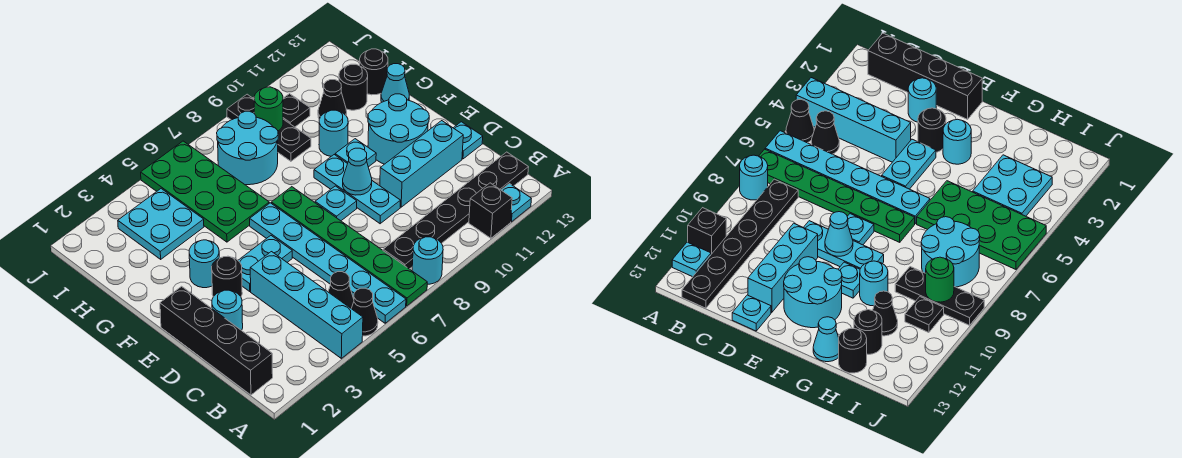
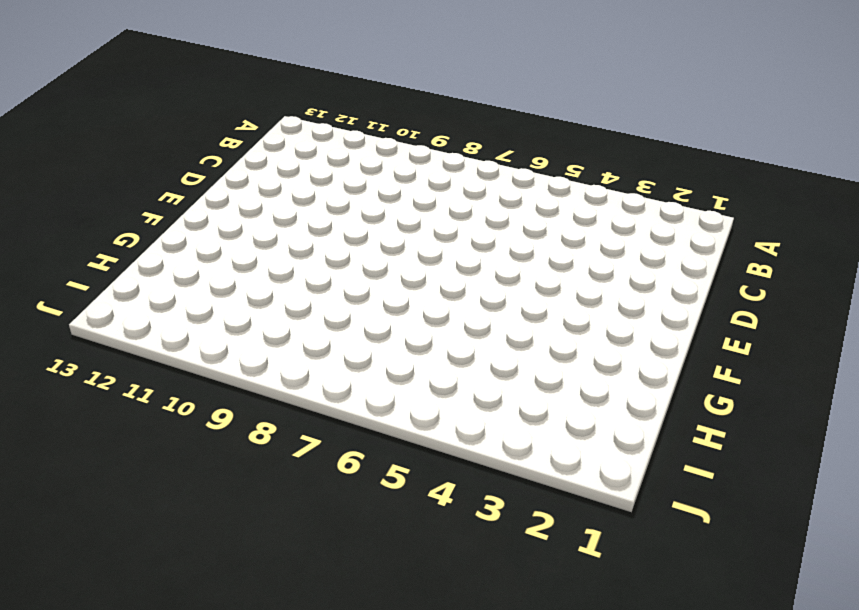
none -> cyan 1x4 brick [250,252,363,358]
none -> black 1x1 cone [351,288,378,336]
none -> cyan 1x6 plate [250,203,406,323]
none -> green 1x6 plate [271,187,427,306]

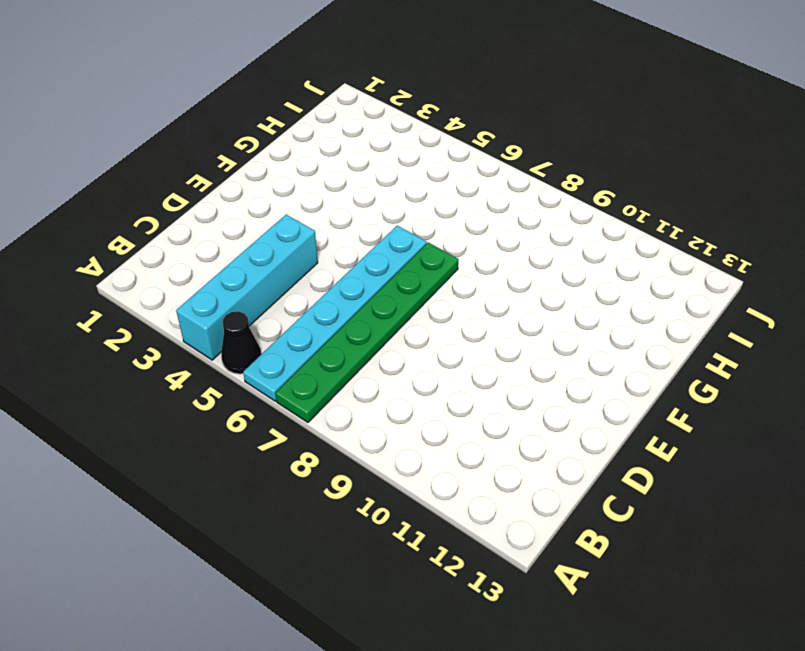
none -> cyan 1x1 round brick [412,237,443,284]
none -> black 1x1 brick [469,183,512,238]
none -> cyan 1x1 plate [502,184,531,222]
none -> black 1x4 brick [160,286,273,395]

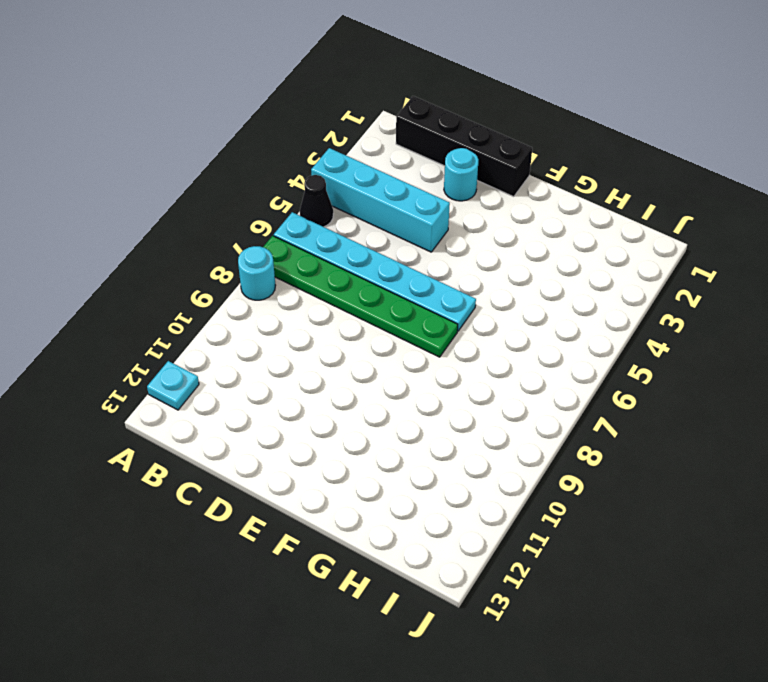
none -> black 1x1 brick [469,183,512,238]
none -> black 1x1 cone [328,272,354,308]
none -> black 1x6 plate [383,152,529,269]
none -> cyan 1x3 plate [314,155,400,224]

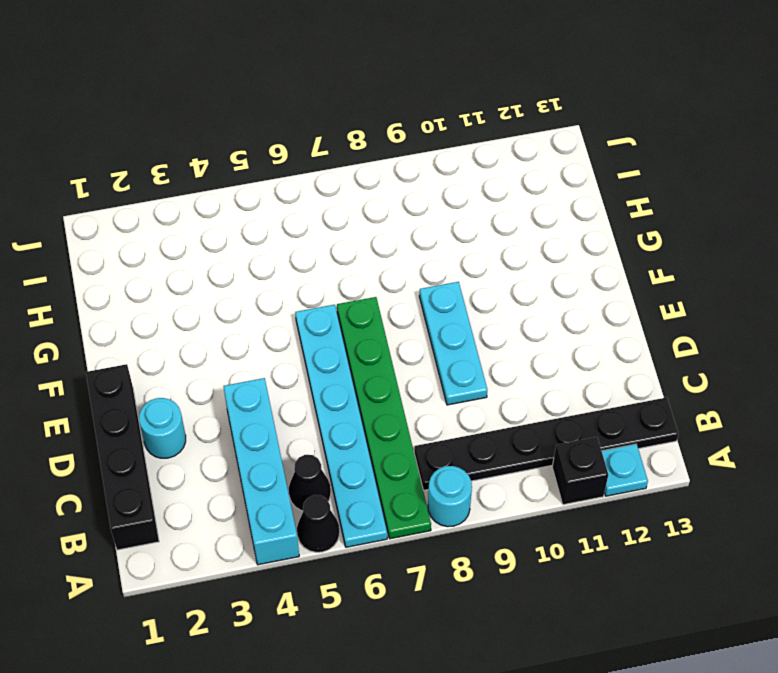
none -> cyan 1x3 brick [380,121,463,207]
none -> cyan 1x1 plate [454,122,483,159]
none -> black 1x1 round brick [212,256,242,297]
none -> cyan 1x2 plate [238,236,292,291]

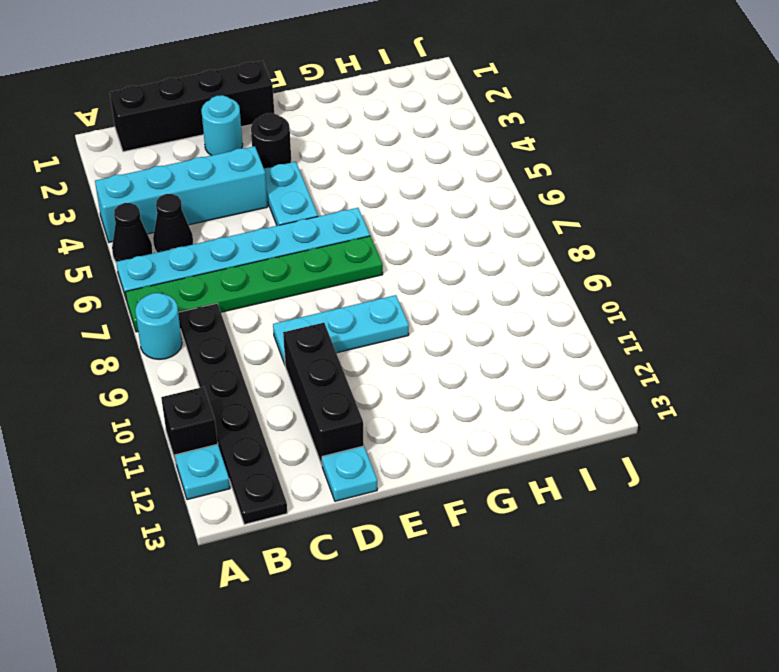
black 1x3 brick [283,323,364,465] -> cyan 1x3 brick [380,121,463,207]
none -> cyan 1x1 plate [315,186,357,221]
none -> cyan 2x2 round brick [368,94,429,164]
none -> cyan 1x1 round brick [189,240,219,288]
none -> cyan 1x1 plate [335,139,376,167]

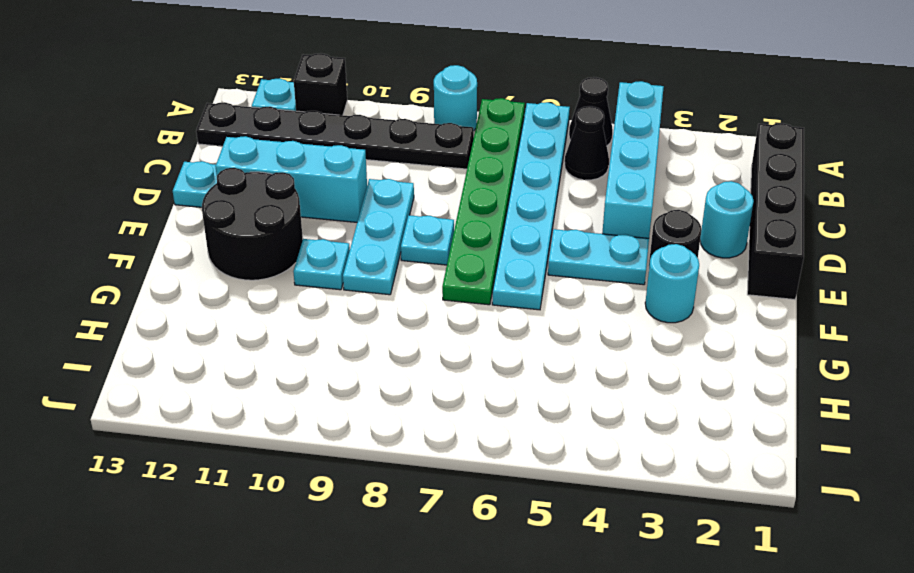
black 2x2 round brick [202,168,303,280] -> cyan 2x2 round brick [368,94,429,164]
none -> green 2x4 plate [141,141,269,242]
none -> cyan 1x1 round brick [319,110,348,156]
none -> cyan 1x1 cone [381,64,409,102]
none -> cyan 2x2 plate [118,189,204,259]

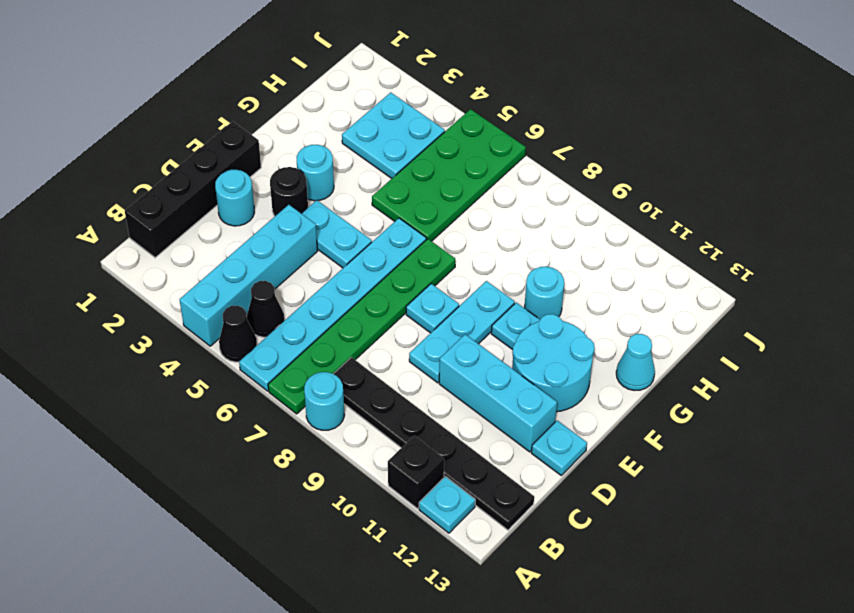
none -> cyan 2x2 round brick [217,111,278,185]
none -> black 1x3 plate [227,94,311,161]
none -> black 1x1 cone [318,80,347,119]
none -> black 1x1 round brick [339,64,368,110]

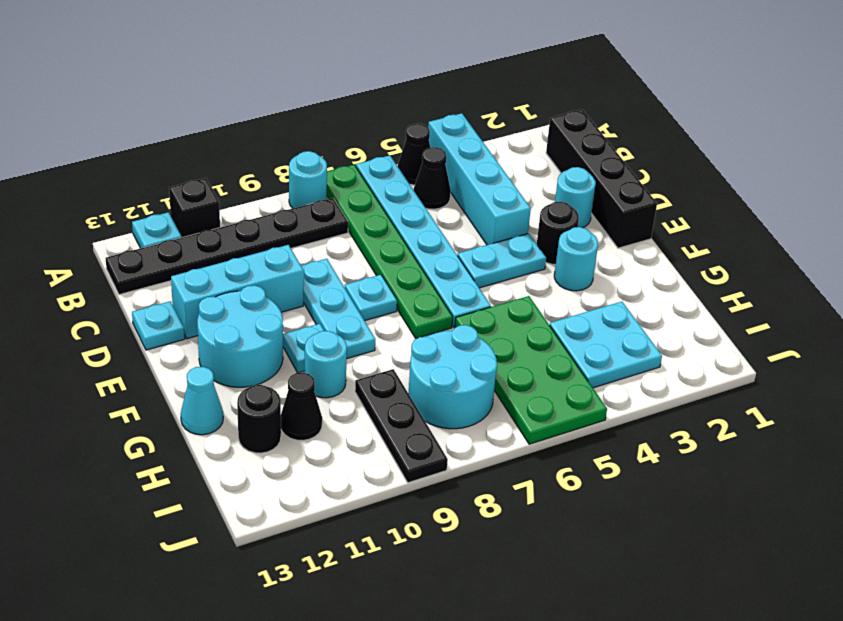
none -> black 1x1 round brick [360,49,388,95]
none -> black 1x1 plate [283,94,310,127]
none -> cyan 1x1 cone [343,148,372,195]
none -> green 1x1 round brick [254,87,283,131]

